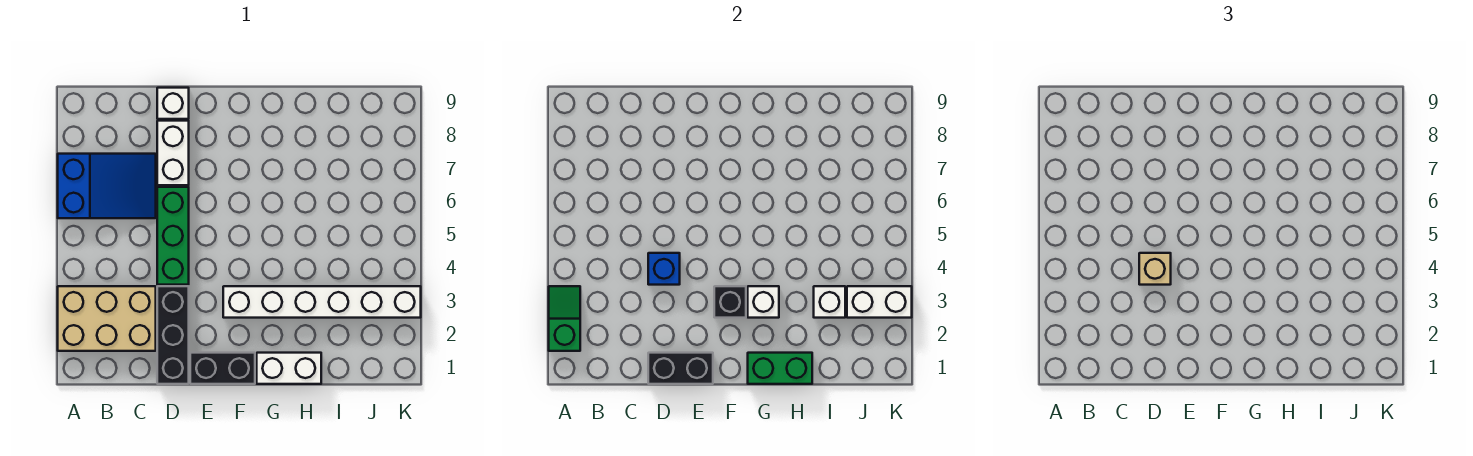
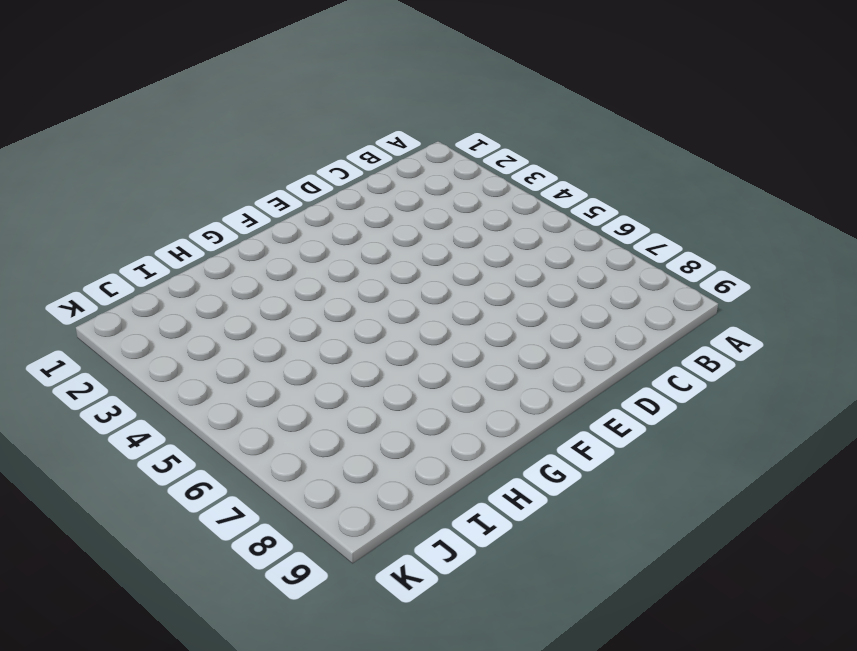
none -> tan 2x3 brick [58,286,156,351]
none -> blue 2x3 slope [58,154,156,218]
none -> black 1x3 brick [157,286,189,384]

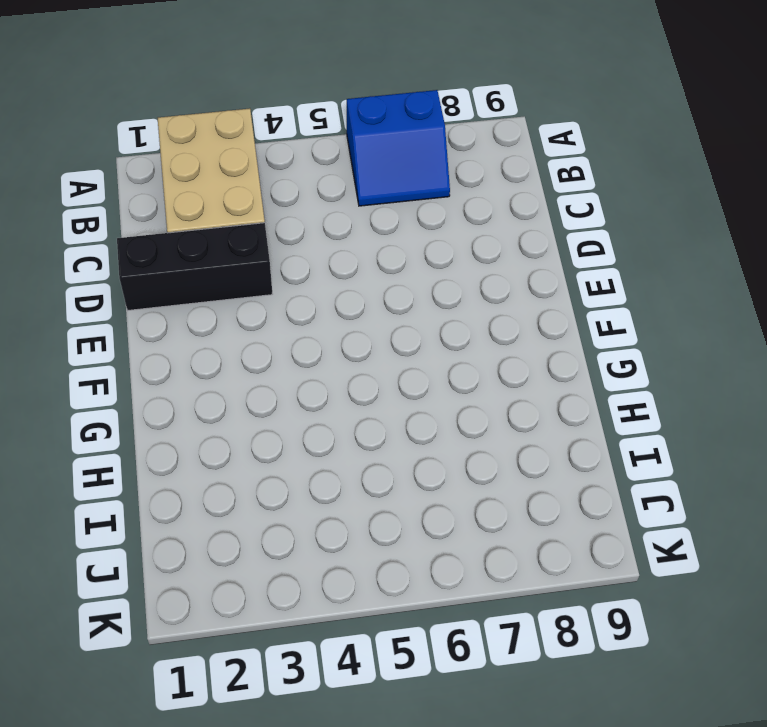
blue 2x2 slope [347,90,450,206] -> blue 2x3 slope [58,154,156,218]
none -> green 1x3 brick [157,187,189,285]
none -> white 1x2 brick [157,121,189,185]
none -> white 1x1 brick [157,88,189,119]

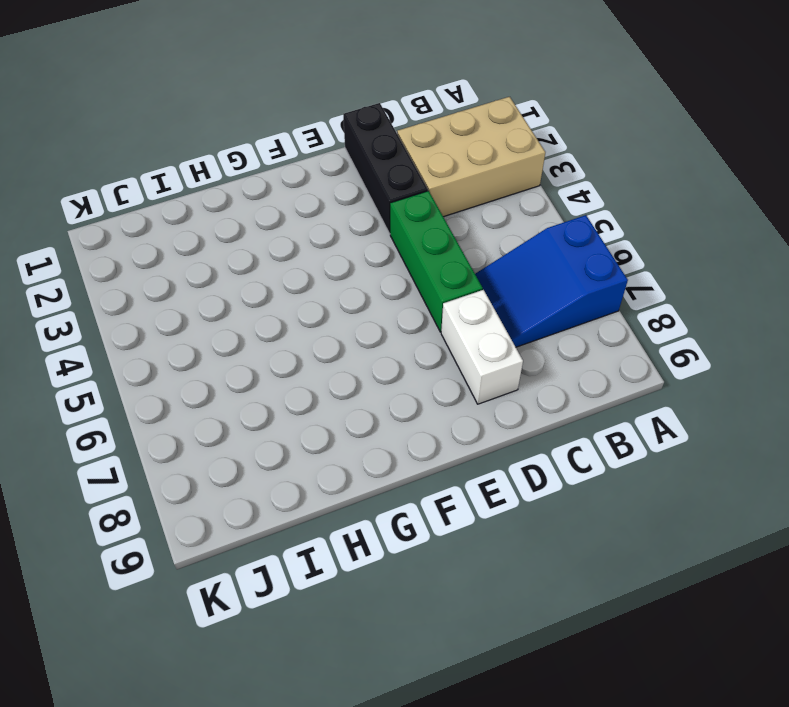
none -> white 1x1 brick [157,88,189,119]
none -> black 1x2 brick [190,353,255,384]
none -> white 1x6 brick [223,286,421,318]

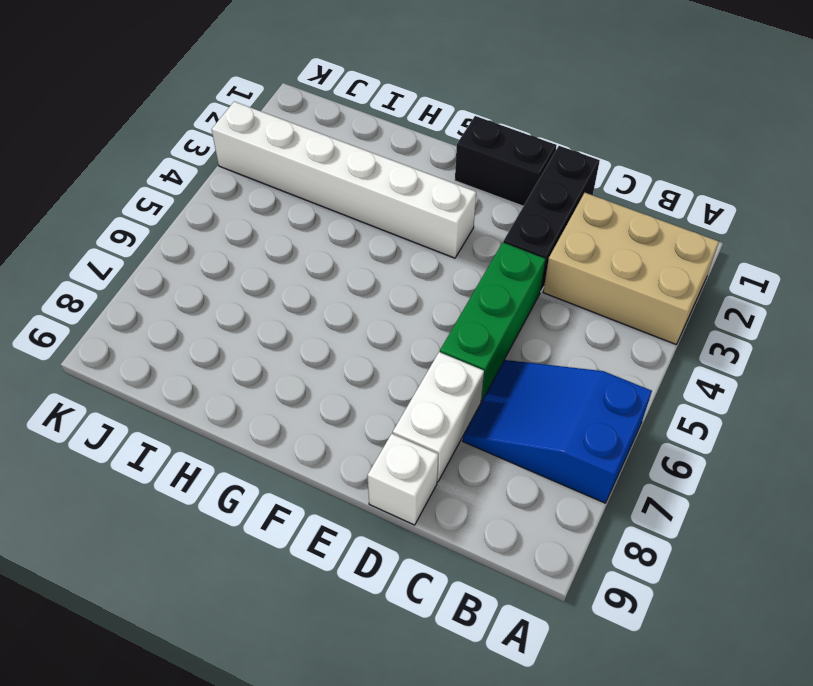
none -> white 1x2 brick [257,353,321,384]
none -> green 1x2 slope [549,286,580,351]
none -> black 1x2 brick [648,353,713,384]

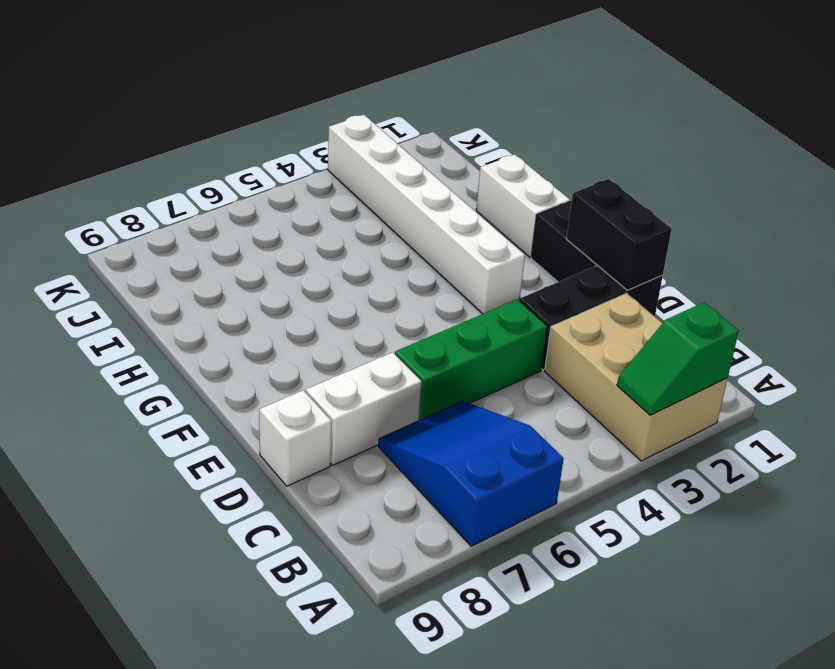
none -> blue 1x1 brick [648,253,680,285]
none -> black 1x1 brick [714,286,746,318]
none -> green 1x2 brick [748,353,812,384]

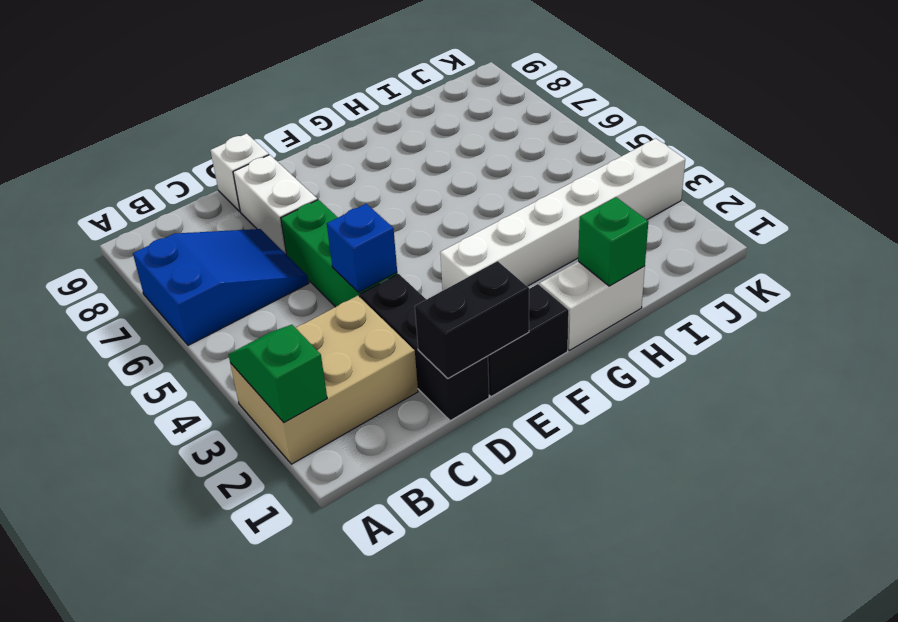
green 1x1 brick [578,197,648,286] -> green 1x2 brick [748,353,812,384]
none -> black 1x1 brick [714,286,746,318]
none -> white 1x1 brick [748,286,779,318]
none -> white 1x1 brick [814,286,845,318]

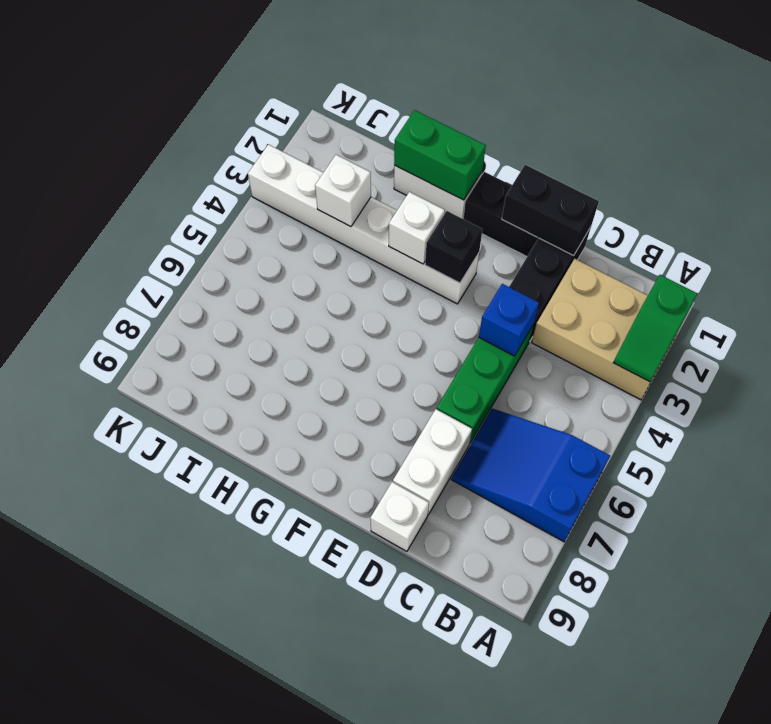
none -> white 1x2 brick [847,286,912,318]
none -> tan 1x1 brick [1139,253,1171,285]

